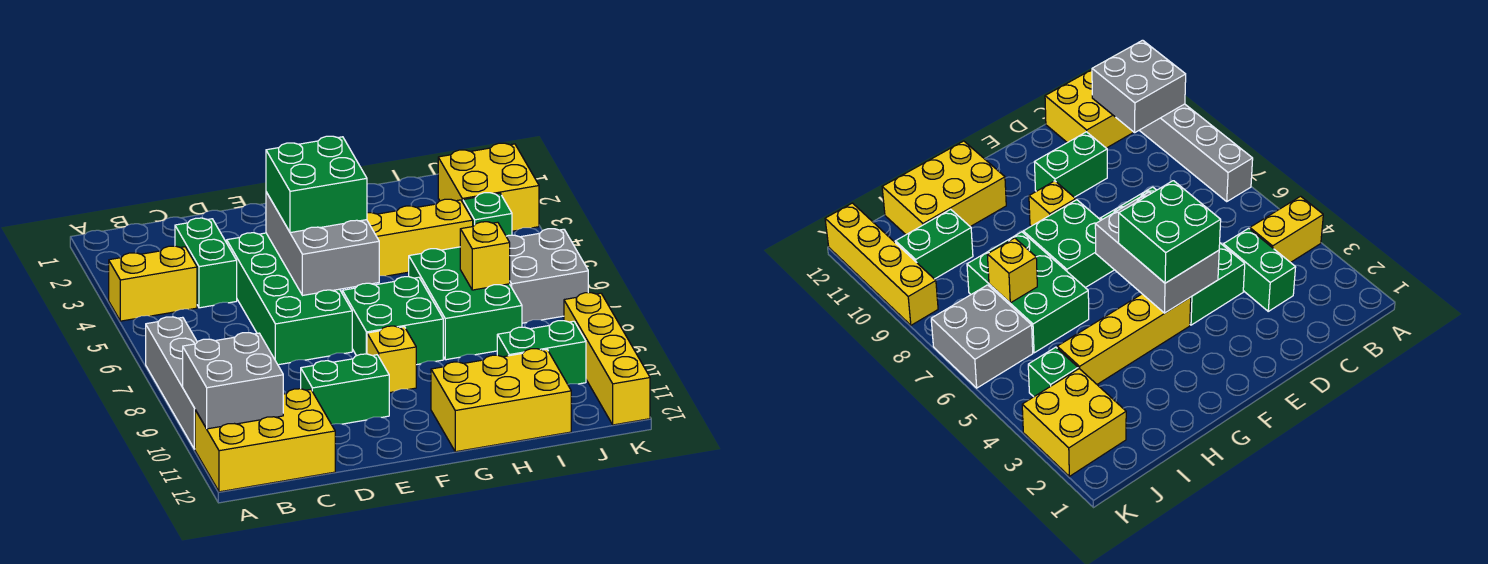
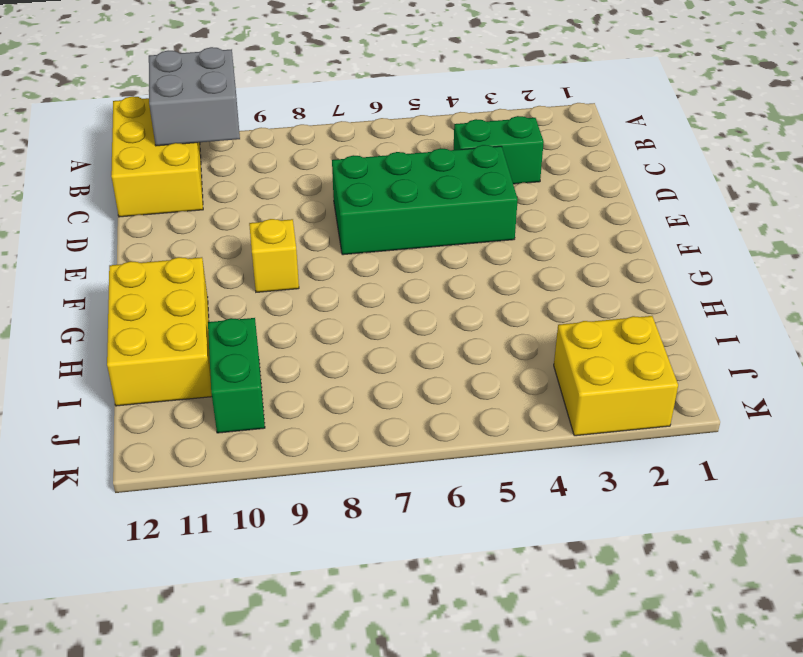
none -> yellow 1x2 brick [109,246,197,321]
none -> grey 1x4 brick [146,317,197,449]
none -> green 1x2 brick [301,354,389,425]

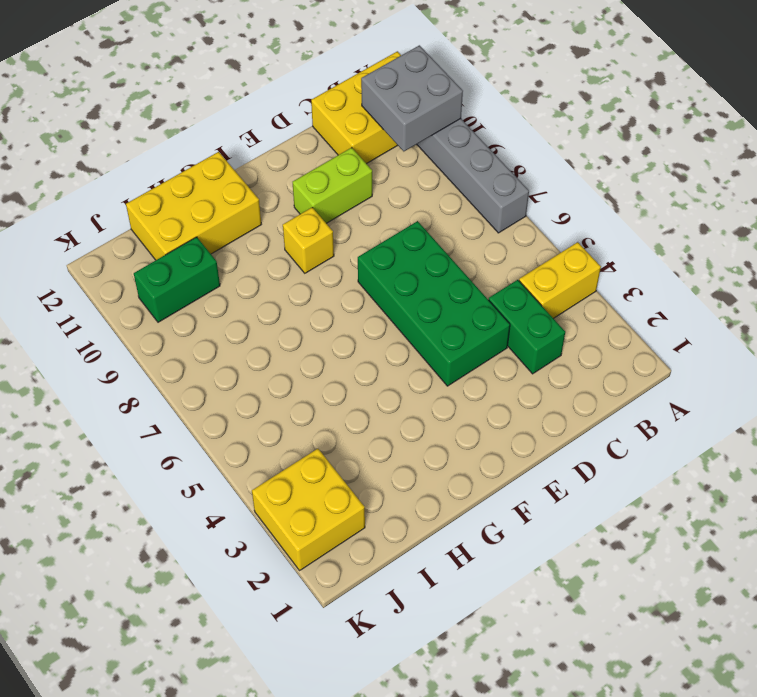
lime 1x2 brick [293,148,372,223] -> green 1x2 brick [301,354,389,425]
none -> yellow 1x4 brick [367,199,473,276]
none -> green 2x2 brick [342,277,443,365]
none -> green 2x3 brick [409,247,522,360]

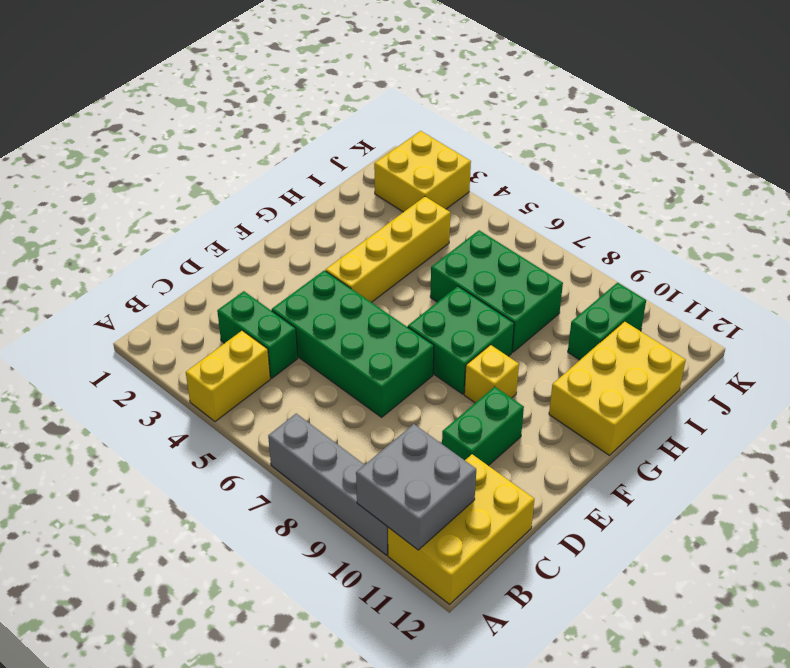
none -> green 1x1 brick [463,193,512,236]
none -> grey 2x2 brick [506,229,588,323]
none -> yellow 1x4 brick [564,293,650,425]

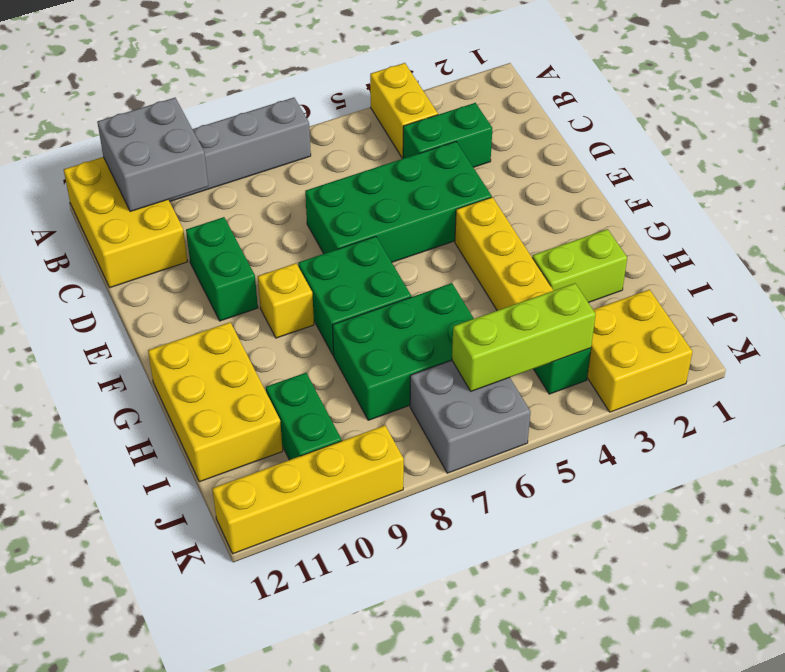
lime 1x2 brick [532,229,627,303] -> none
lime 1x3 brick [452,283,596,391] -> none
none -> grey 2x3 brick [266,192,379,295]
none -> yellow 1x1 brick [460,222,510,290]
none -> green 2x2 brick [266,136,367,233]

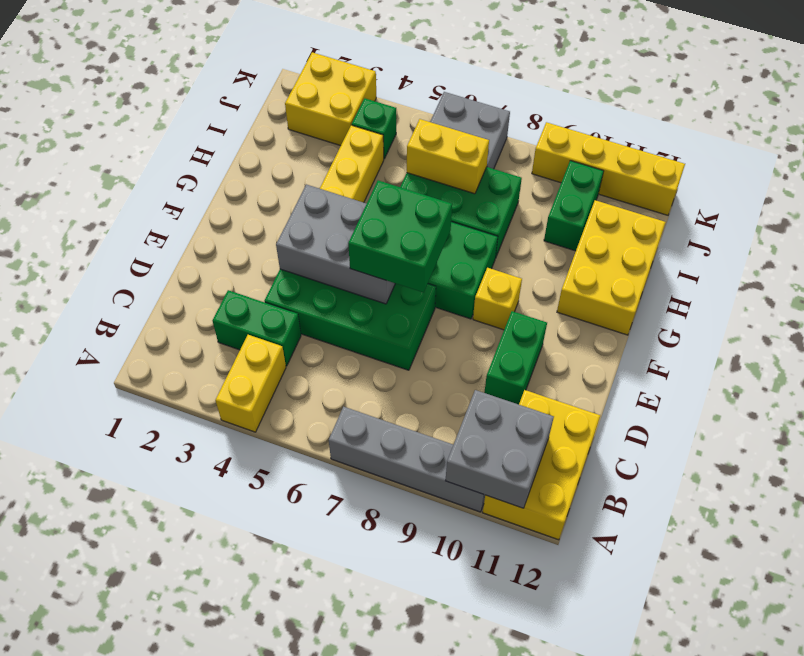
green 2x2 brick [348,180,452,293] -> green 2x2 brick moved to [266,136,367,233]
yellow 1x2 brick [407,119,489,194] -> yellow 1x1 brick [460,222,510,290]

